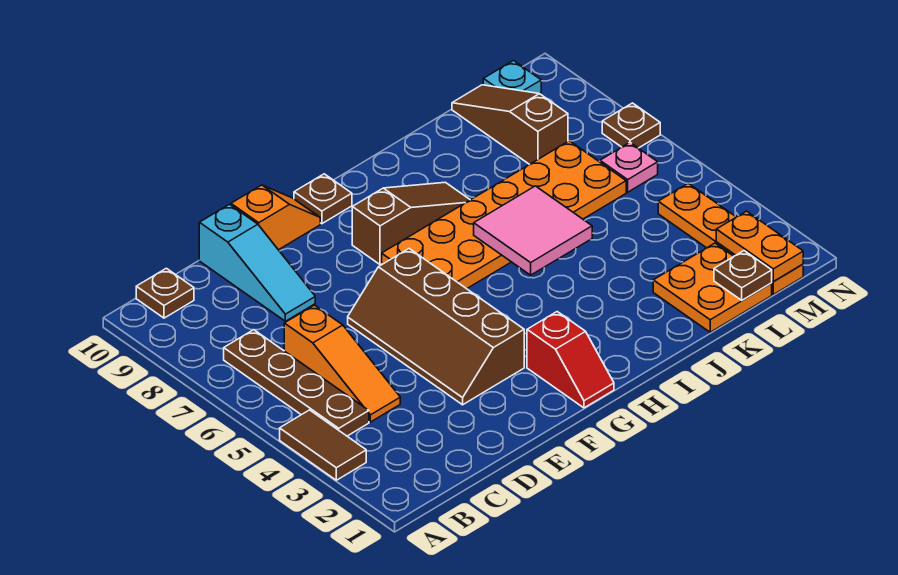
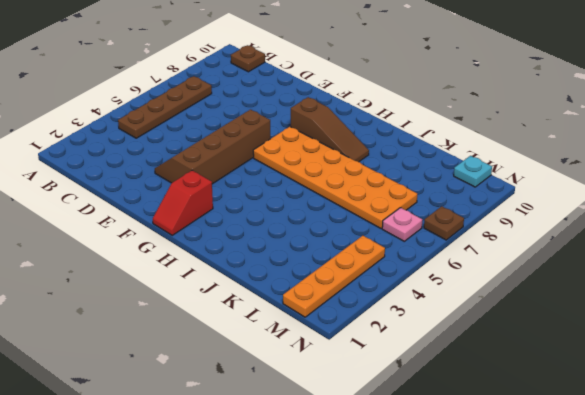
none -> brown 1x2 tile [280,410,366,480]
none -> orange 1x3 slope [284,305,400,422]
none -> cyan 1x3 slope [199,204,315,321]

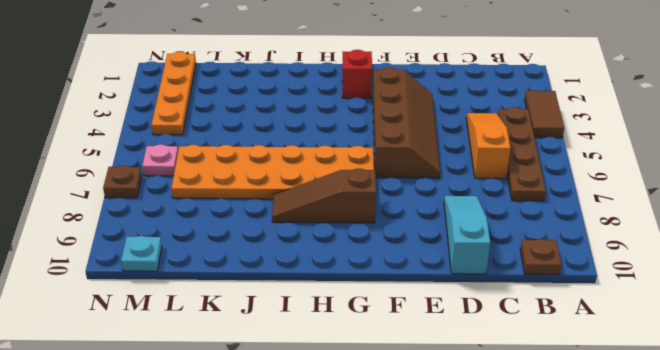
none -> orange 1x2 slope [231,185,320,250]
none -> brown 1x1 plate [294,174,352,224]
none -> orange 2x2 plate [653,243,772,332]

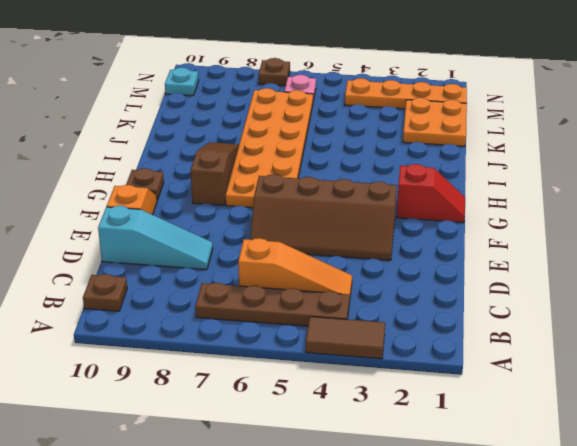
none -> brown 1x3 slope [452,85,568,165]
none -> pink 2x2 tile [474,186,592,275]
none -> brown 1x1 plate [714,251,772,300]

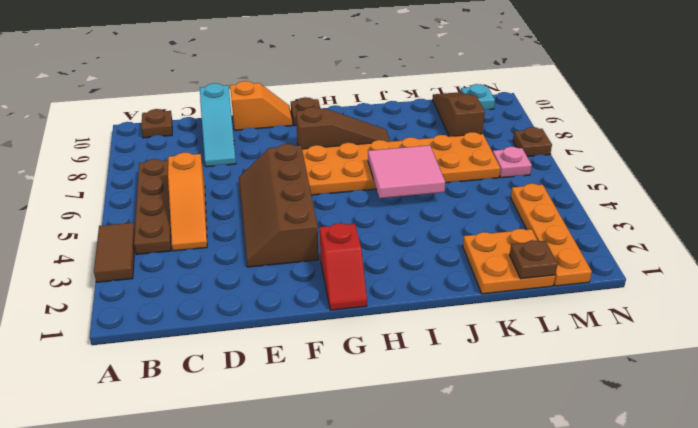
none -> orange 1x2 plate [716,211,803,282]

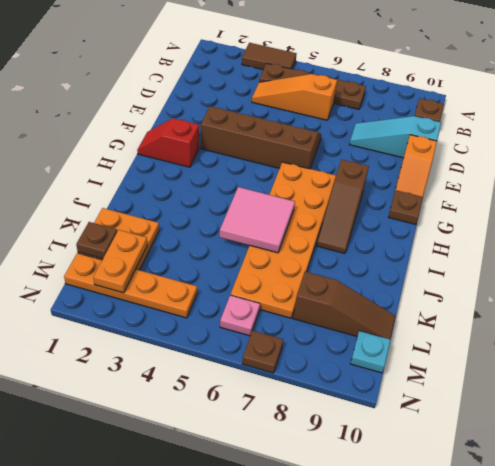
orange 1x2 plate [93,230,147,293] -> orange 1x2 plate turned to [716,211,803,282]

